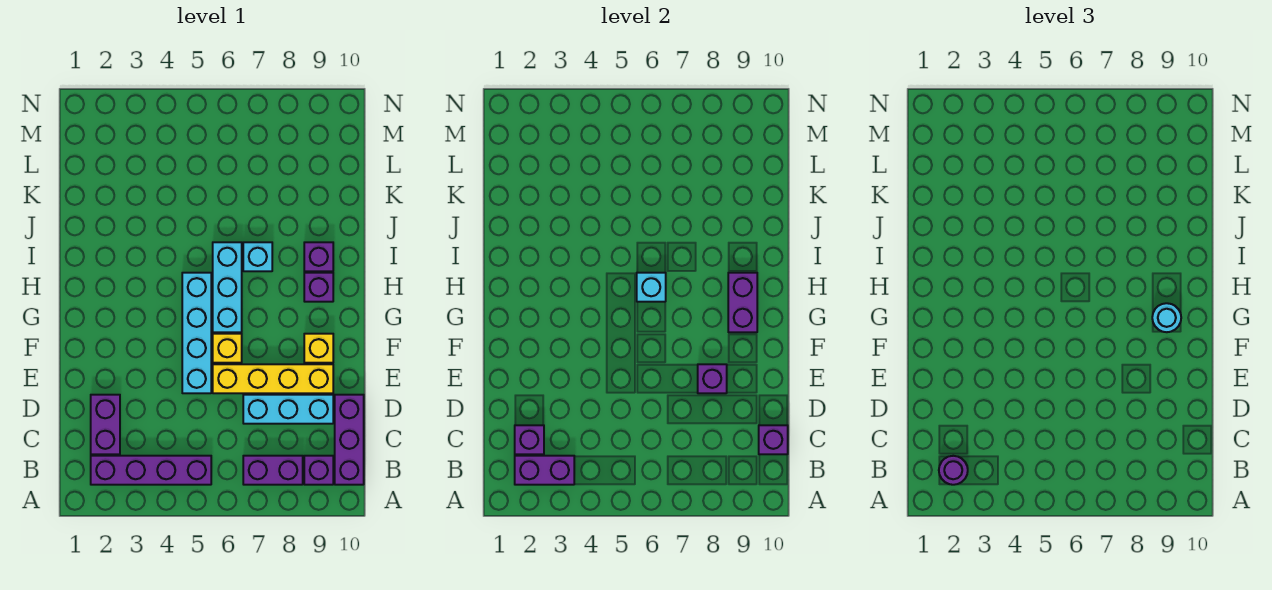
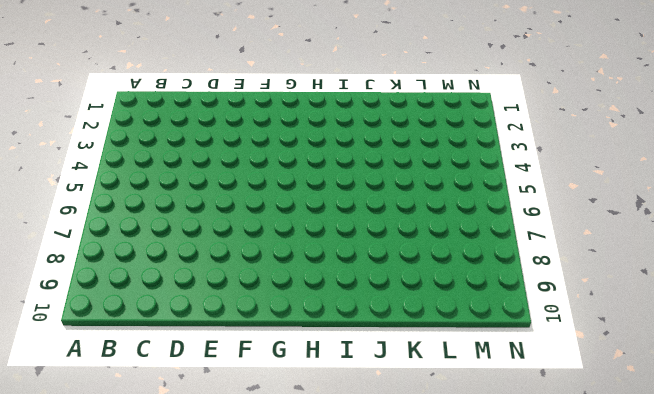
none -> purple 1x4 brick [91,456,211,485]
none -> purple 1x2 brick [243,456,303,485]
none -> purple 1x1 brick [304,456,333,485]

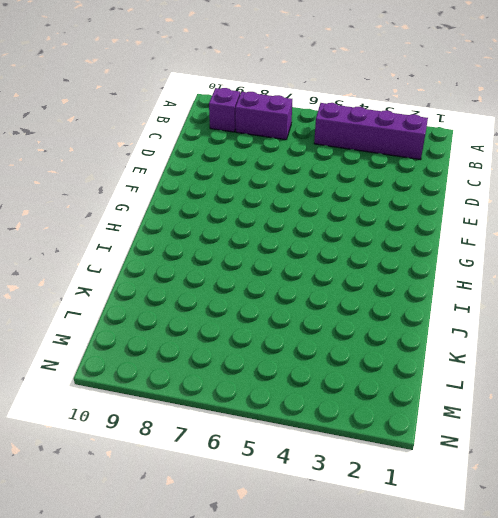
none -> purple 1x3 brick [335,395,364,485]
none -> purple 1x2 brick [91,395,120,454]
none -> cyan 1x3 brick [243,395,333,424]

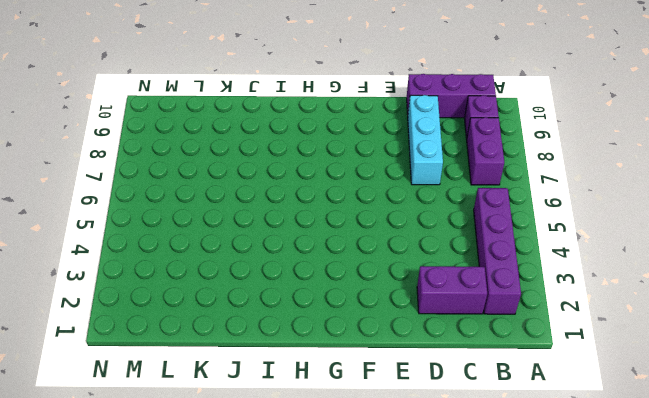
none -> cyan 1x4 brick [182,273,211,393]
none -> yellow 1x4 brick [213,364,333,393]
none -> yellow 1x1 brick [213,334,242,363]

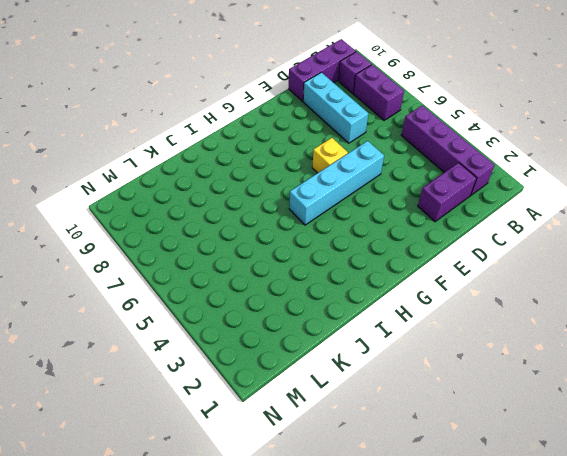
none -> yellow 1x4 brick [213,364,333,393]
none -> yellow 1x1 brick [304,334,333,363]
none -> cyan 1x3 brick [213,242,242,332]

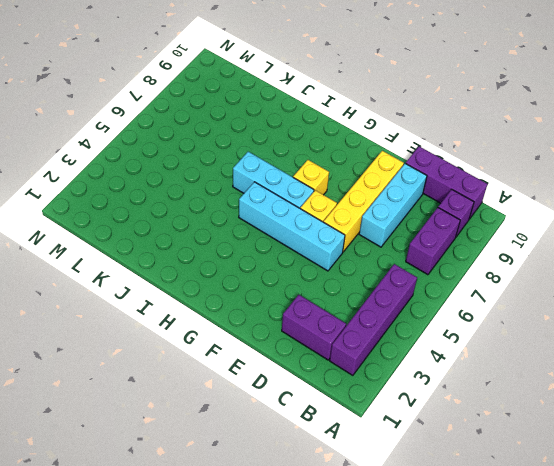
yellow 1x1 brick [293,160,329,195] -> yellow 1x1 brick moved to [304,334,333,363]
none -> purple 1x1 brick [304,273,333,302]
none -> cyan 1x1 brick [243,242,272,271]
none -> purple 1x1 brick [304,242,333,271]

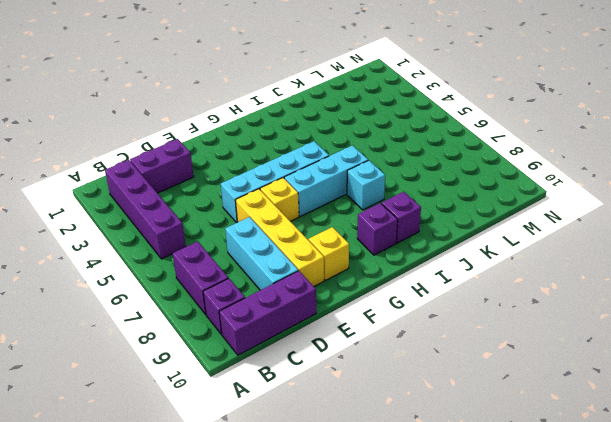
none -> purple 1x2 brick [515,456,574,485]
none -> purple 1x1 brick [515,425,544,454]
none -> purple 1x1 brick [759,425,788,454]

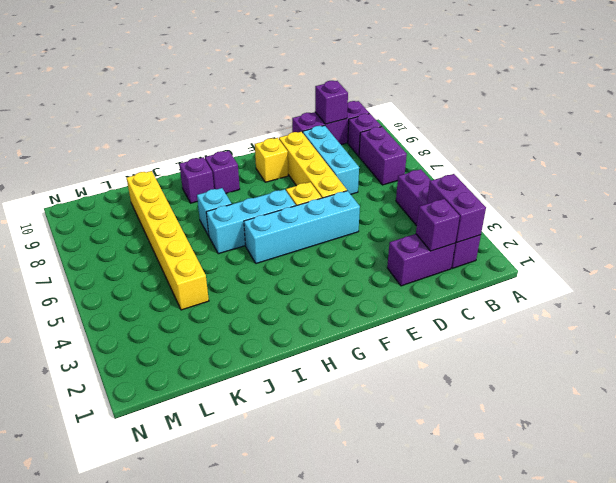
yellow 1x6 brick [127,171,209,310] -> none
none -> purple 1x1 brick [698,364,727,393]
none -> purple 1x2 brick [728,273,757,332]
none -> cyan 1x1 brick [637,273,666,302]

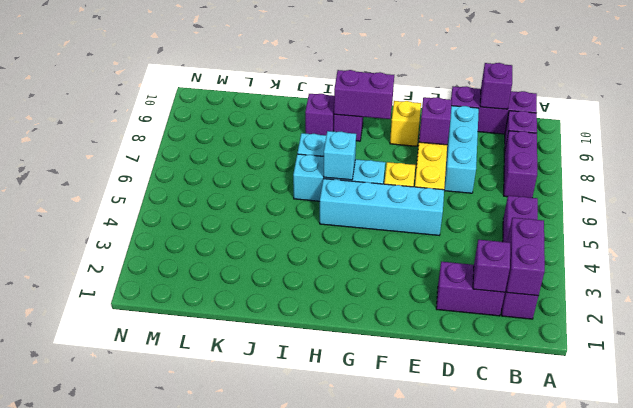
none -> purple 1x1 round brick [939,456,968,485]
none -> cyan 1x1 round brick [1152,303,1181,332]

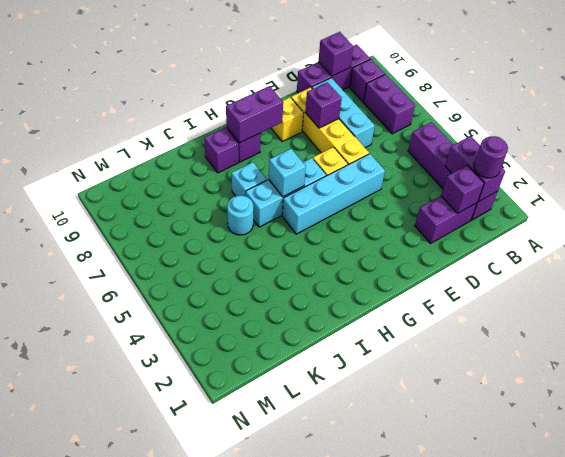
cyan 1x1 round brick [227,195,253,235] -> cyan 1x1 round brick moved to [1152,303,1181,332]

